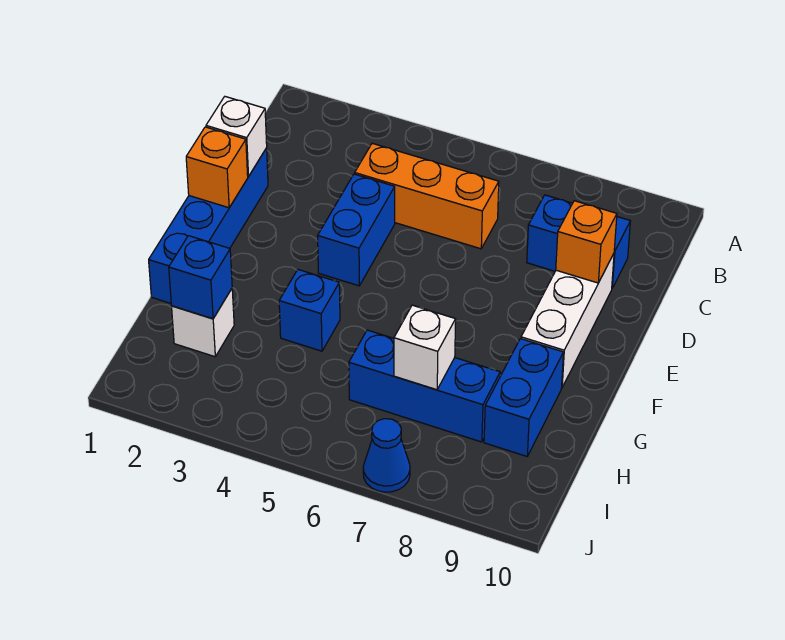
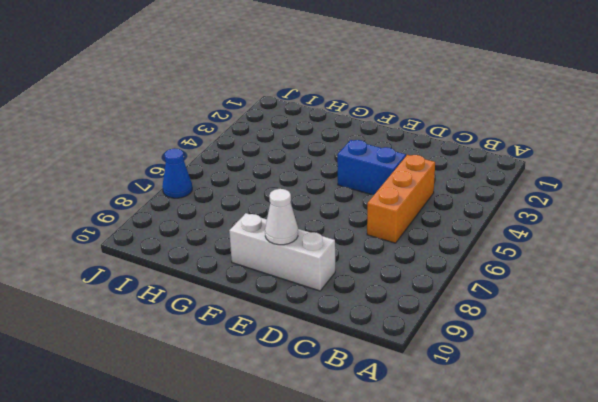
white 1x1 cone [265,189,298,245] -> none
none -> blue 1x2 brick [527,195,630,288]
none -> blue 1x4 brick [149,148,268,303]
none -> blue 1x1 brick [279,270,340,351]

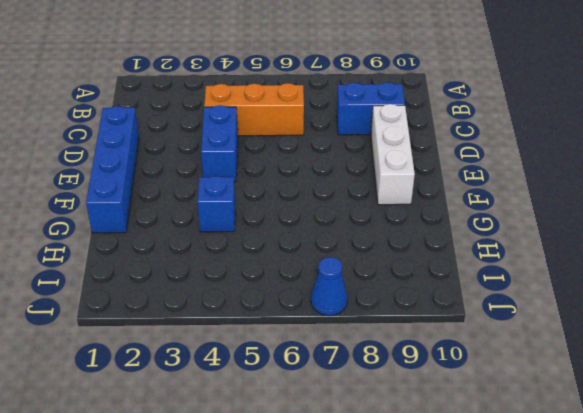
none -> blue 1x2 brick [484,339,563,456]
none -> white 1x1 brick [172,289,234,357]
none -> blue 1x3 brick [349,330,500,442]

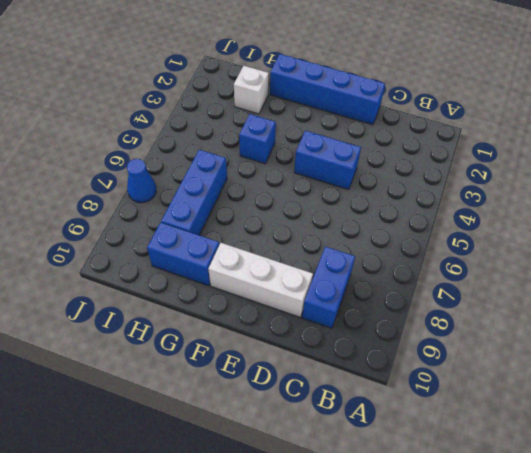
none -> orange 1x3 brick [355,143,499,249]
none -> white 1x1 brick [206,97,267,176]
none -> orange 1x1 brick [556,201,617,283]

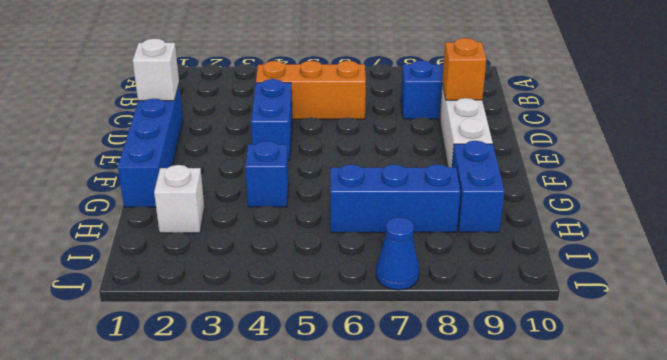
none -> orange 1x1 brick [186,127,248,208]
none -> blue 1x1 brick [169,236,232,319]
none -> white 1x1 brick [394,305,456,390]

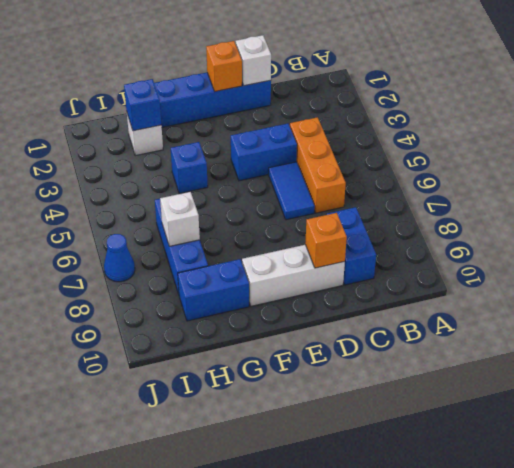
blue 1x2 tile [269,162,315,220] -> none

